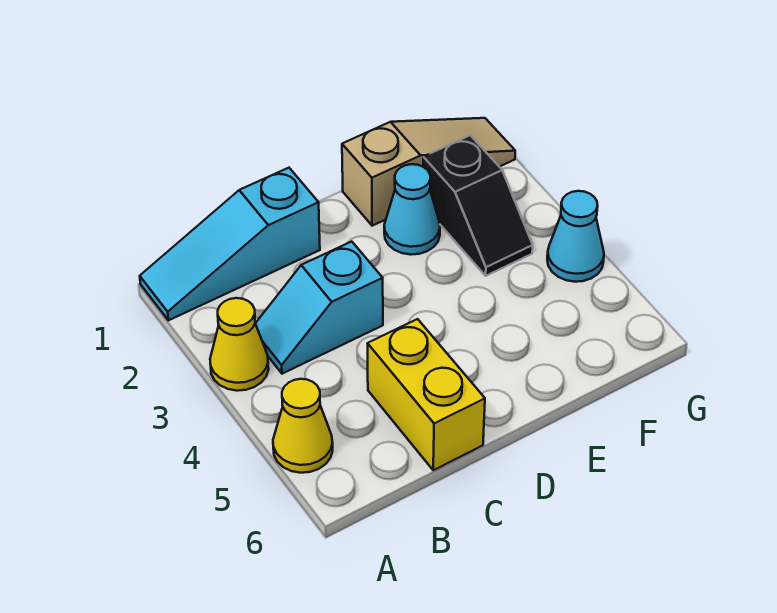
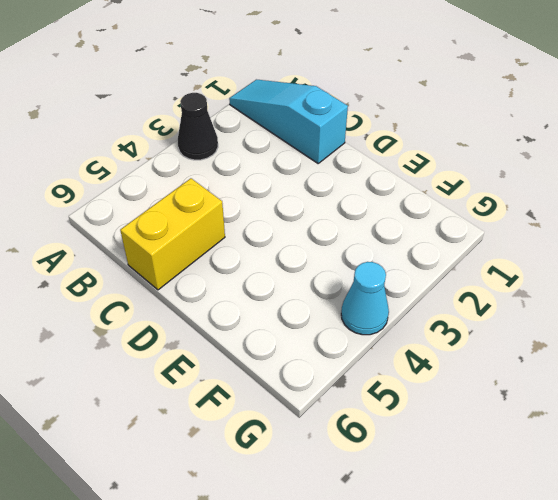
black 1x1 cone [178,93,218,160] -> yellow 1x1 cone [210,298,269,391]
none -> yellow 1x1 cone [273,379,333,473]
none -> cyan 1x2 slope [255,242,383,374]

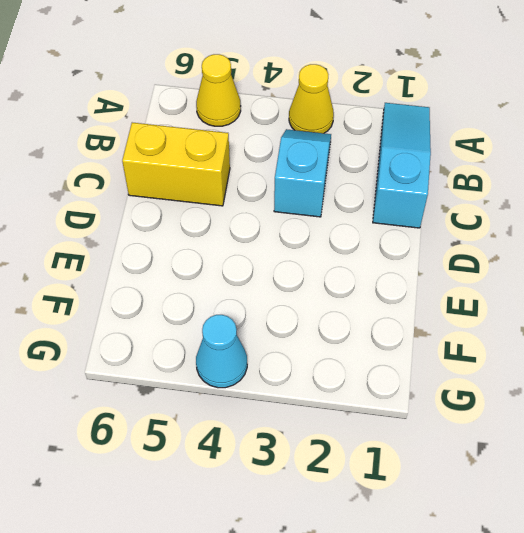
none -> tan 1x3 slope [342,118,515,226]
none -> cyan 1x1 cone [384,164,440,255]

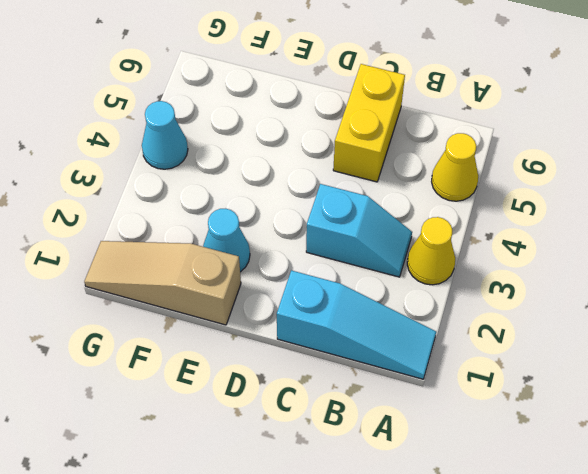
none -> black 1x2 slope [423,135,533,276]

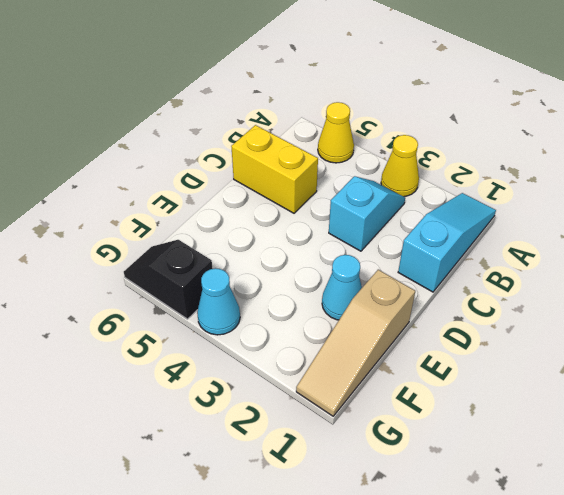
black 1x2 slope [124,240,213,319] -> black 1x2 slope moved to [423,135,533,276]

